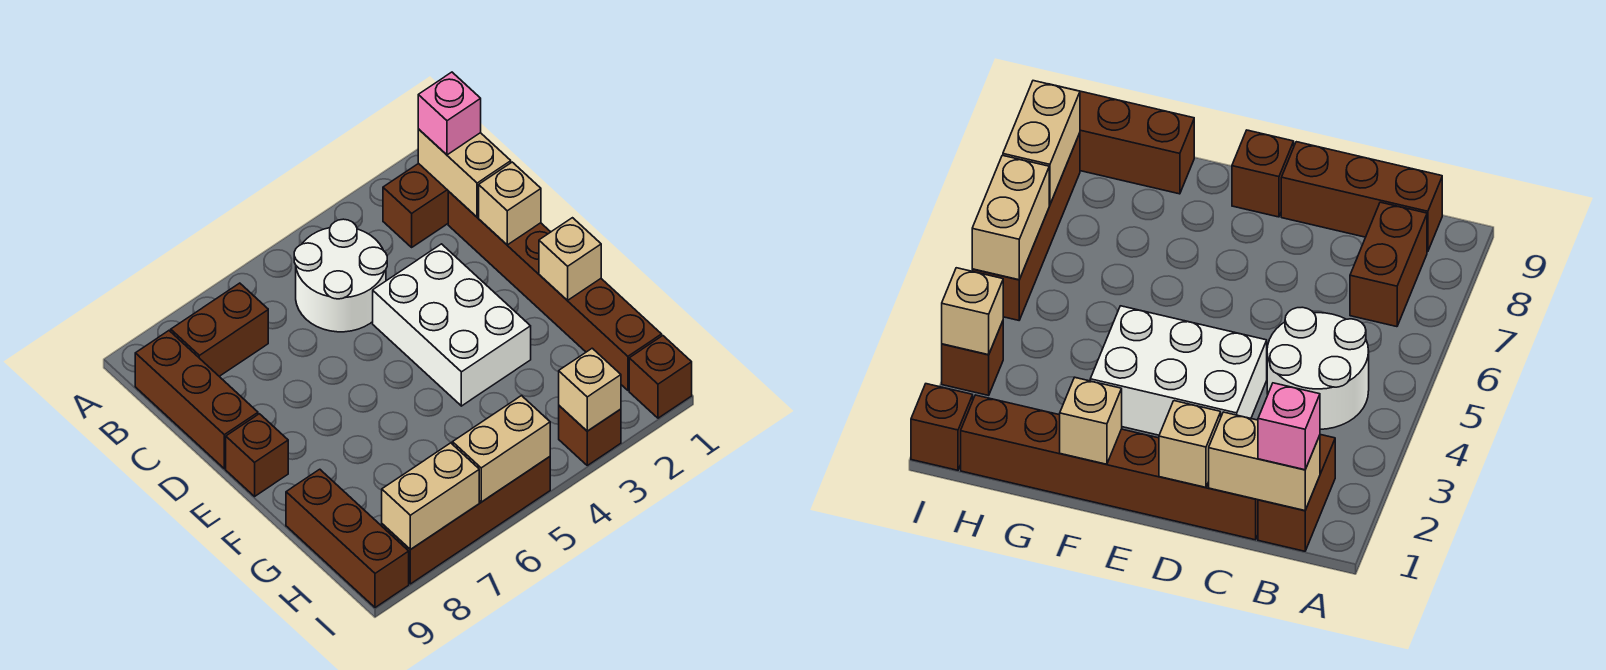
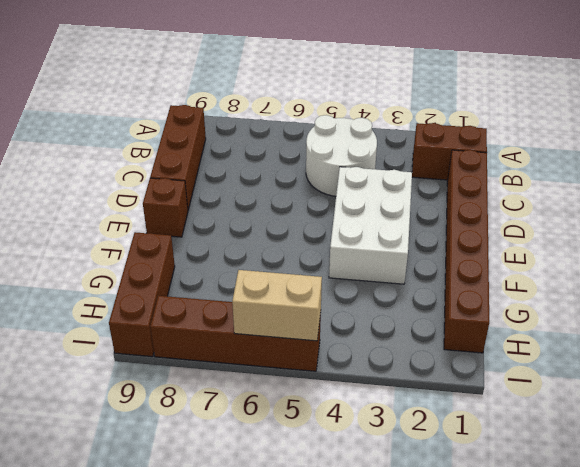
none -> brown 1x2 brick [171,283,268,376]
none -> brown 1x1 brick [629,336,692,418]
none -> brown 1x1 brick [559,406,621,465]

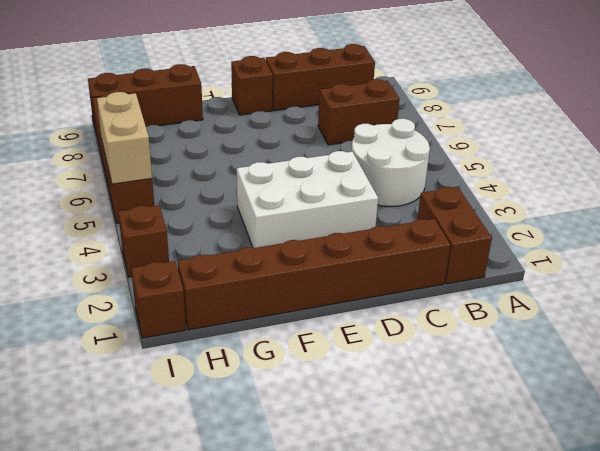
brown 1x2 brick [318,79,399,145] -> brown 1x2 brick turned to [171,283,268,376]
none -> tan 1x2 brick [418,129,511,217]
none -> tan 1x1 brick [479,162,541,245]
none -> tan 1x1 brick [539,218,601,301]

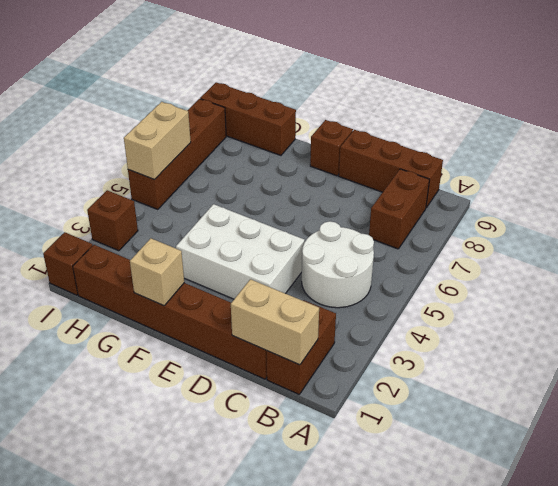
none -> tan 1x1 brick [479,162,541,245]
none -> tan 1x1 brick [559,348,621,431]
none -> tan 1x2 brick [382,443,479,550]

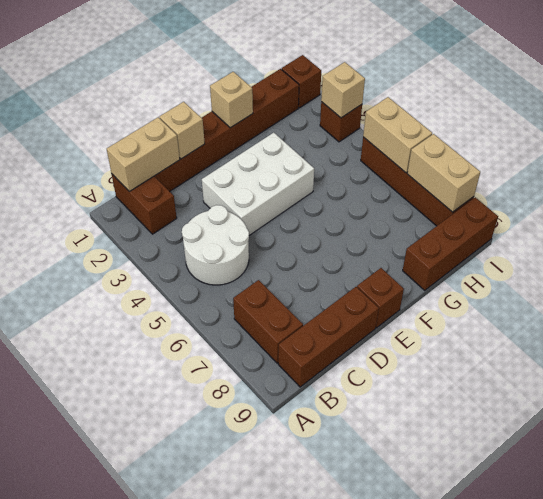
none -> pink 1x1 brick [418,72,481,155]

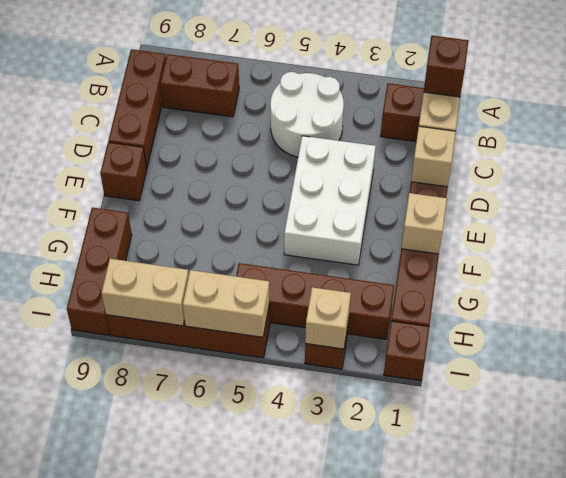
brown 1x1 brick [424,36,468,97] -> pink 1x1 brick [418,72,481,155]
brown 1x4 brick [236,263,394,339] -> none

